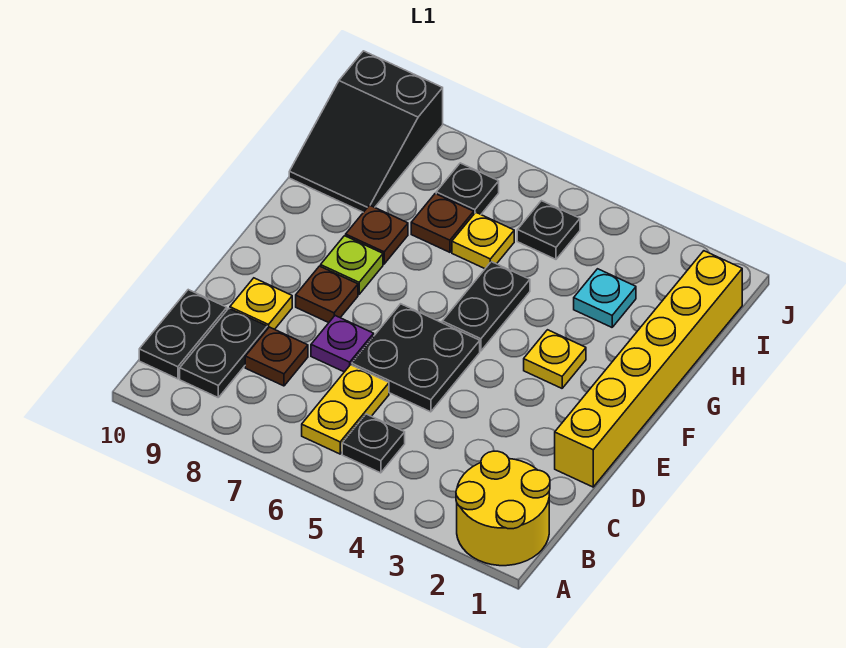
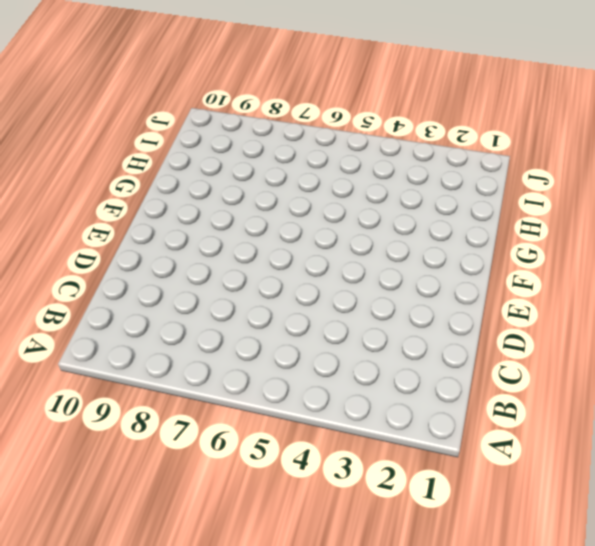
none -> yellow 2x2 round brick [456,451,550,566]
none -> black 1x1 plate [342,414,405,473]
none -> yellow 1x2 plate [302,365,389,454]

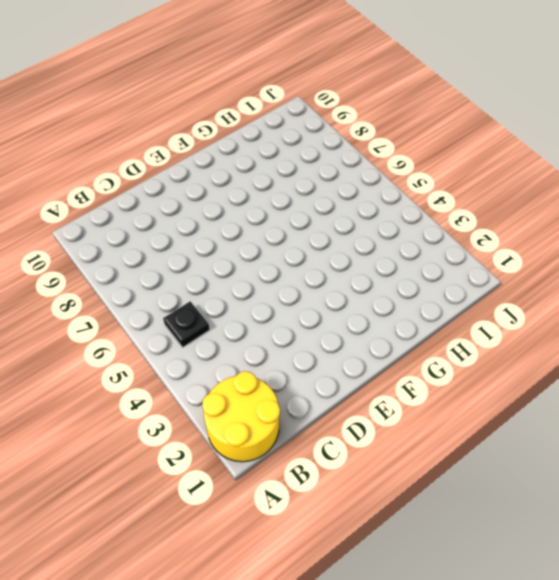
none -> yellow 1x2 plate [302,365,389,454]
none -> black 1x2 plate [180,309,267,397]
none -> black 1x2 plate [139,290,227,379]

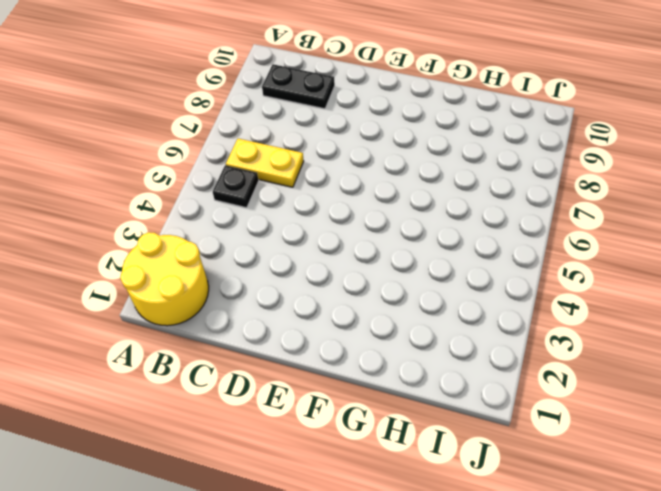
none -> black 1x2 plate [139,290,227,379]
none -> brown 1x1 plate [245,327,308,386]
none -> yellow 1x6 brick [555,251,742,487]

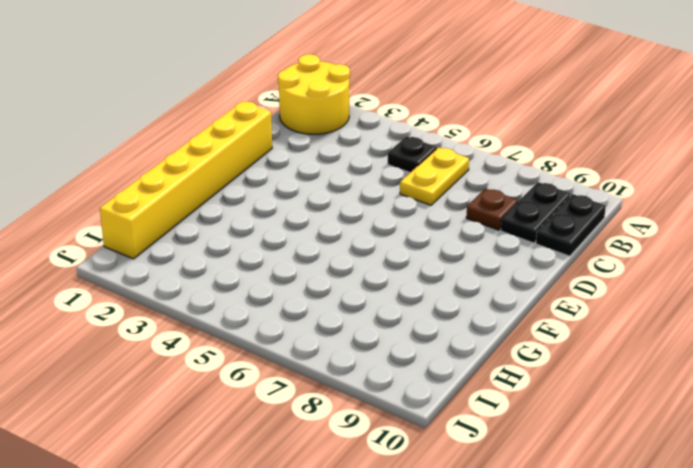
none -> black 2x2 plate [352,304,480,412]
none -> purple 1x1 plate [311,316,374,372]
none -> yellow 1x1 plate [230,278,292,329]

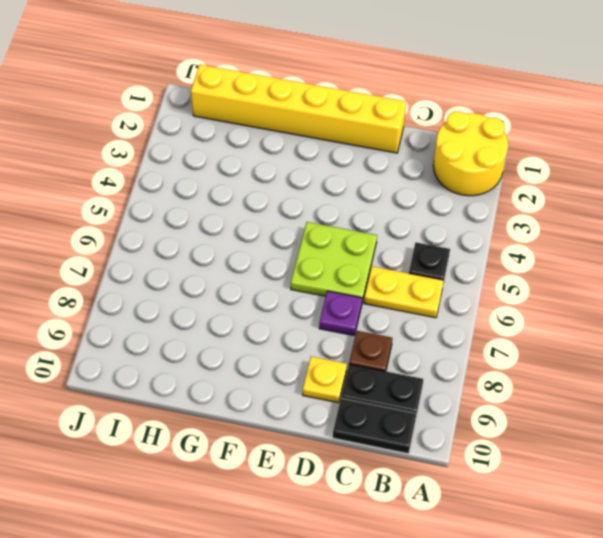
lime 2x2 plate [291,222,377,302] -> black 2x2 plate [352,304,480,412]
none -> brown 1x1 plate [296,266,358,323]
none -> yellow 1x1 plate [524,330,586,388]
none -> black 1x2 plate [442,262,530,351]

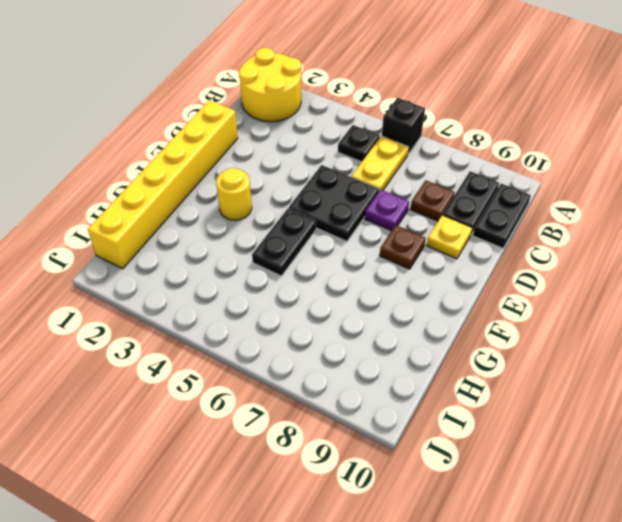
black 1x1 brick [382,98,425,154] -> none
yellow 1x1 round brick [216,168,252,220] -> yellow 1x1 plate [524,330,586,388]
none -> lime 1x1 plate [321,236,383,294]
none -> brown 1x1 plate [346,205,408,264]
none -> cyan 1x1 plate [574,269,636,327]

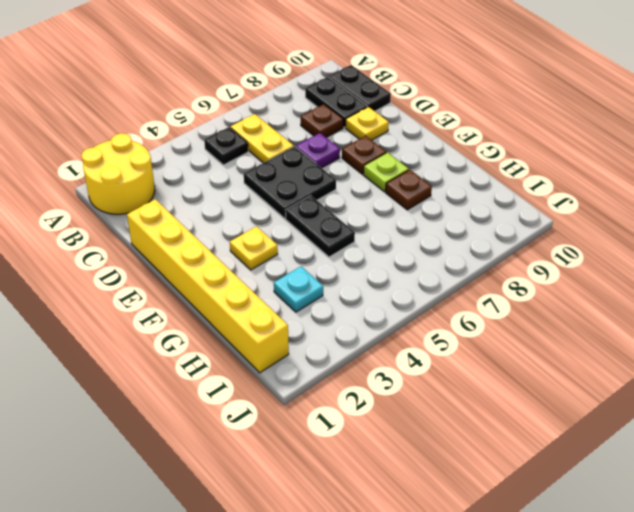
none -> yellow 1x1 plate [452,212,514,269]
none -> brown 1x1 plate [411,194,474,252]
none -> black 2x3 slope [289,51,443,212]

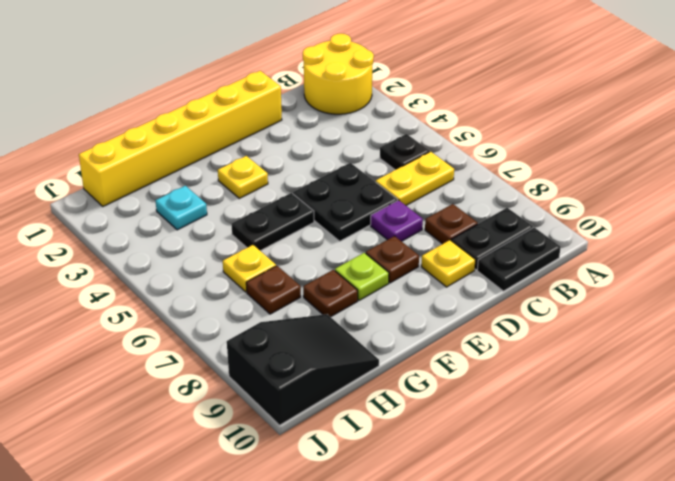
none -> black 1x1 plate [517,201,580,259]
none -> black 1x1 plate [436,163,499,214]

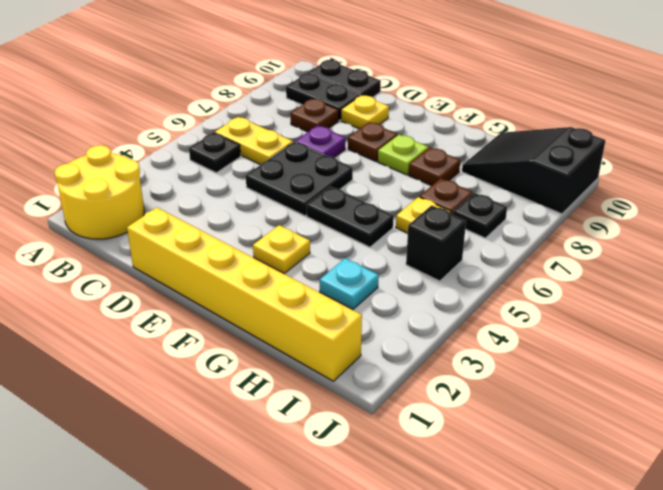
black 1x1 brick [406,205,466,281] -> black 1x1 plate [517,201,580,259]

